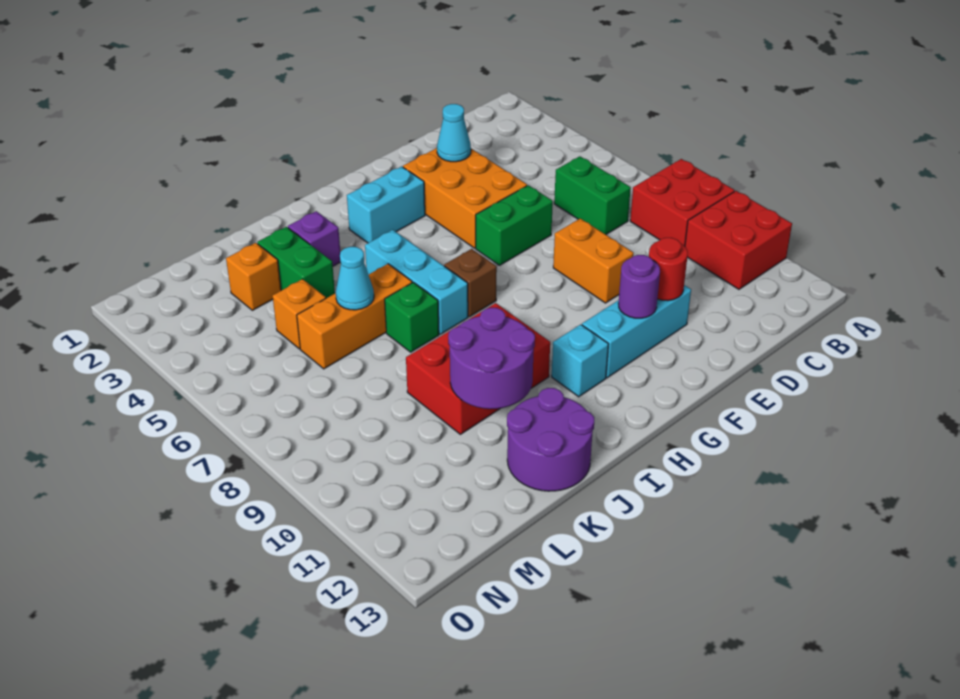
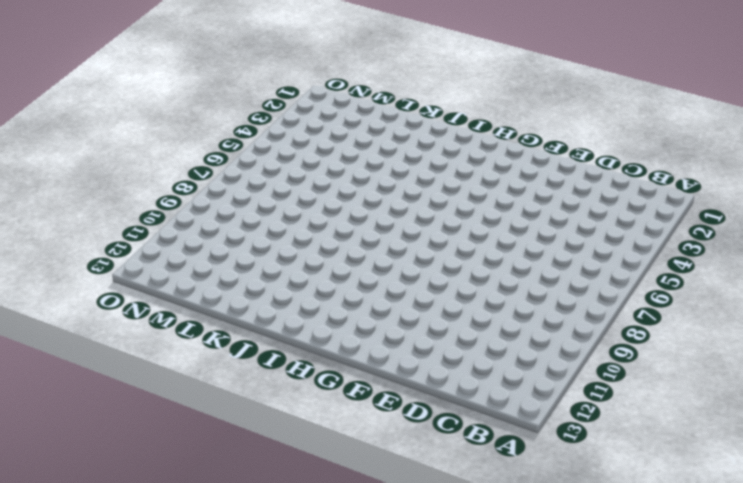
none -> red 2x2 brick [630,159,735,246]
none -> red 2x2 brick [685,191,792,289]
none -> green 1x2 brick [554,156,631,234]

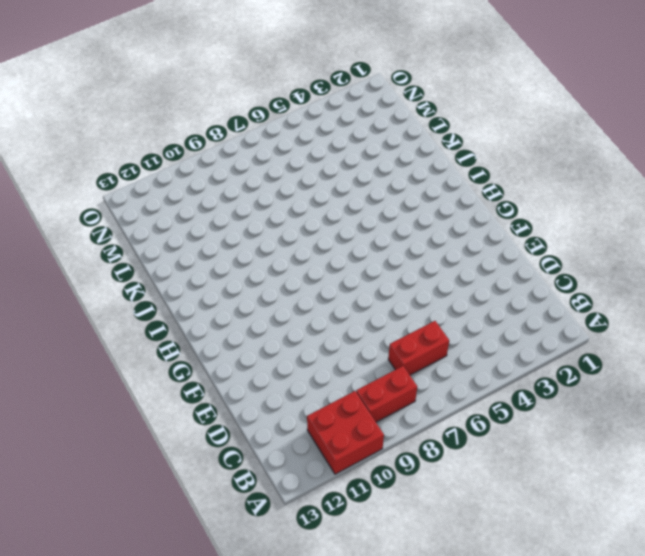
red 1x2 brick [356,366,417,422] -> red 2x2 brick [630,159,735,246]
red 1x2 brick [388,321,449,375] -> green 1x2 brick [554,156,631,234]
none -> orange 2x3 brick [403,148,527,248]
none -> green 1x2 brick [476,185,553,265]
none -> orange 1x2 brick [553,218,634,303]

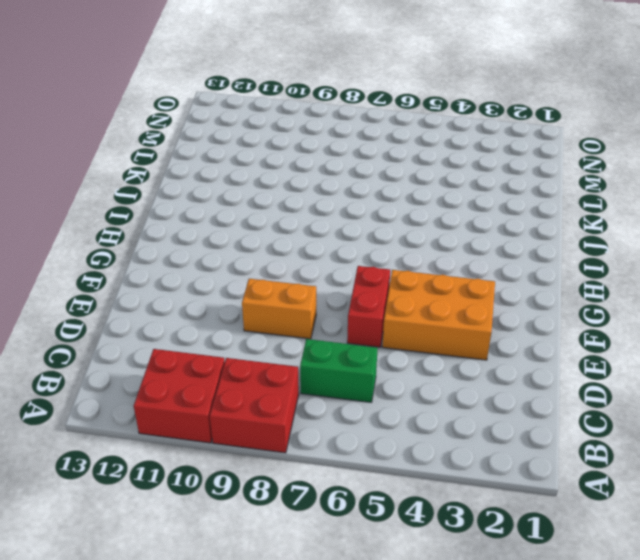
red 1x2 brick [347,266,390,347] -> green 1x2 brick [476,185,553,265]
none -> cyan 1x3 brick [582,285,691,378]
none -> cyan 1x2 brick [347,166,425,243]
none -> brown 1x1 brick [444,249,497,317]

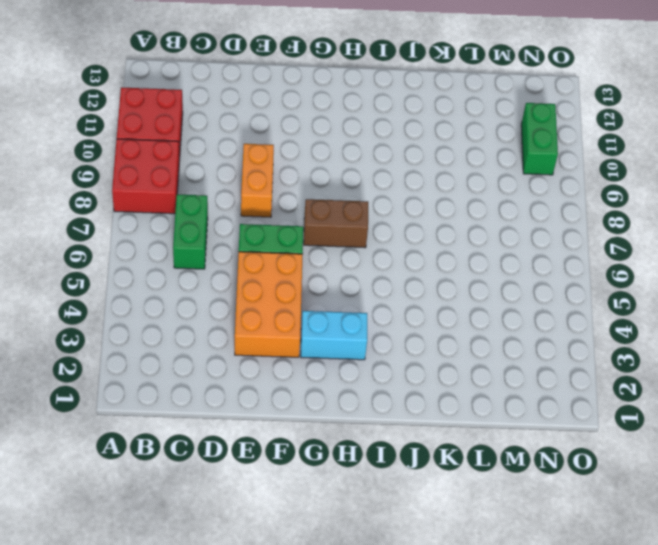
brown 1x2 brick [304,199,368,248] -> brown 1x1 brick [444,249,497,317]
green 1x2 brick [521,103,558,175] -> green 1x2 brick moved to [257,227,335,298]
none -> cyan 1x3 brick [582,285,691,378]
none -> cyan 1x1 brick [552,324,608,397]
none -> cyan 1x3 brick [365,230,468,334]

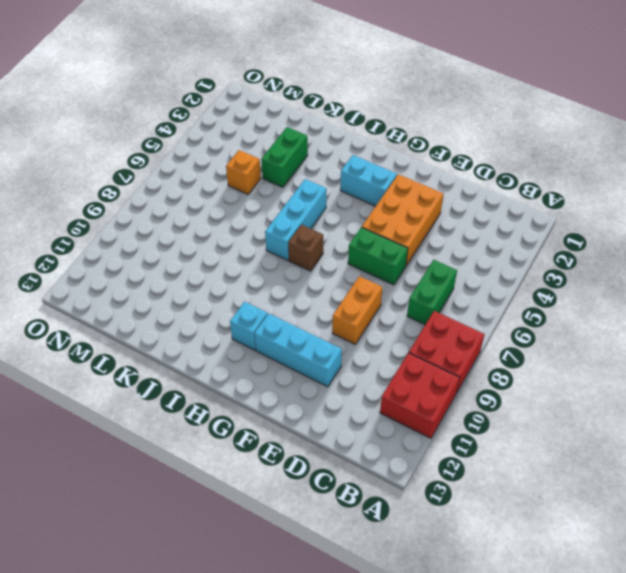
none -> red 2x3 brick [406,303,550,434]
none -> purple 1x1 brick [288,211,340,266]
none -> orange 1x3 brick [297,264,412,369]

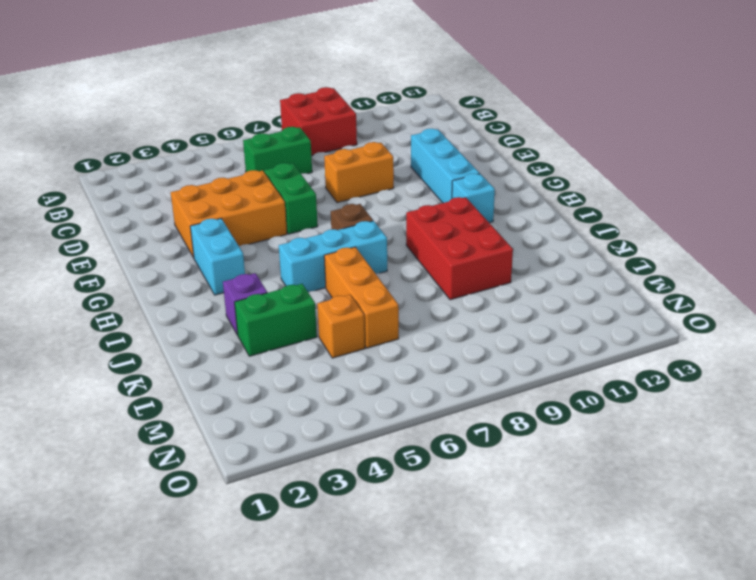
none -> red 2x2 brick [685,191,792,289]
none -> green 1x1 brick [385,282,439,352]
none -> purple 2x2 round brick [507,388,594,491]

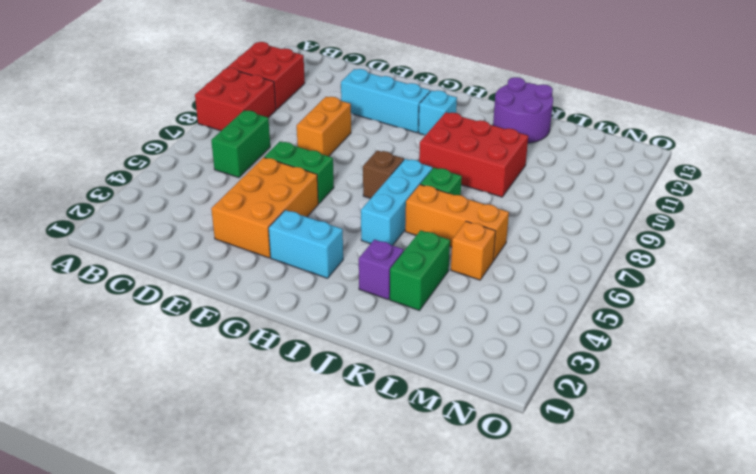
none -> orange 1x1 brick [226,243,281,310]
none -> cyan 1x1 cone [437,104,471,162]
none -> red 1x1 round brick [649,238,688,301]

